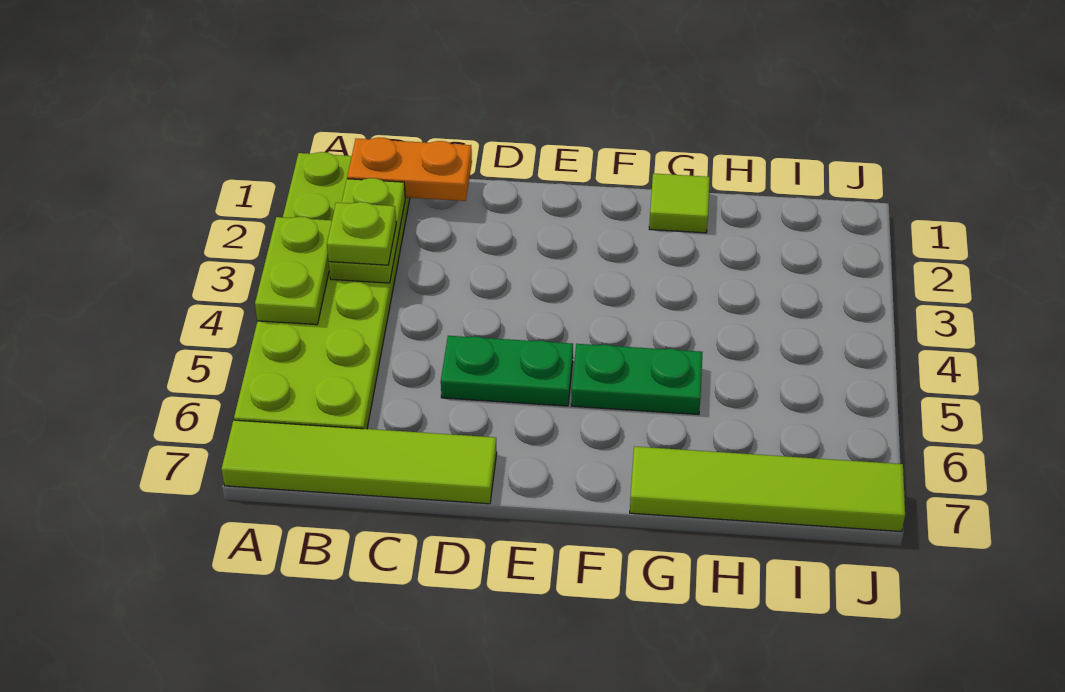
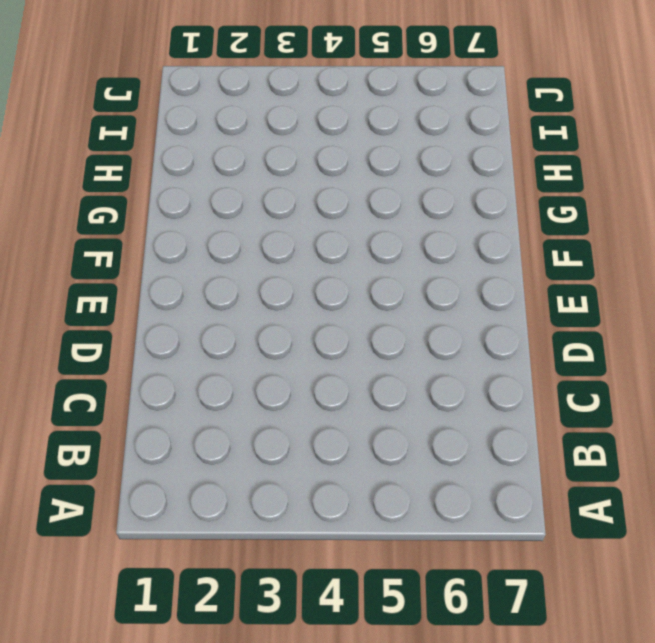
none -> lime 2x6 plate [234,152,410,429]
none -> lime 1x4 tile [221,420,497,504]

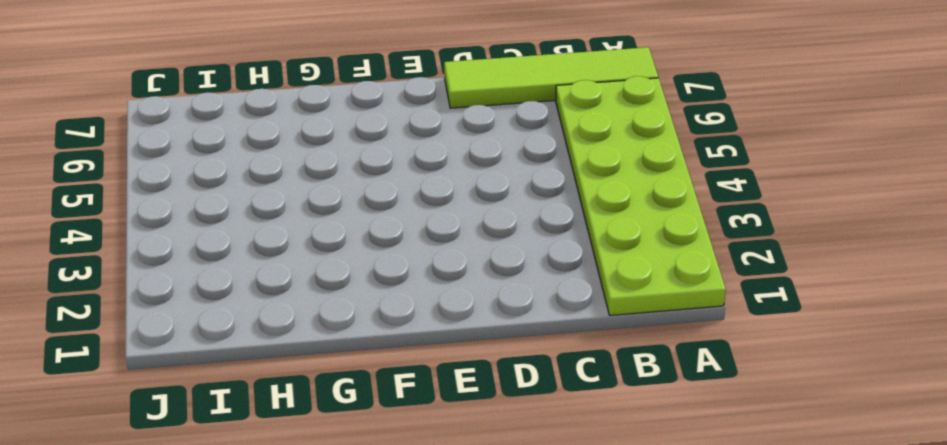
none -> green 1x2 plate [441,336,573,406]
none -> green 1x2 plate [571,344,702,415]

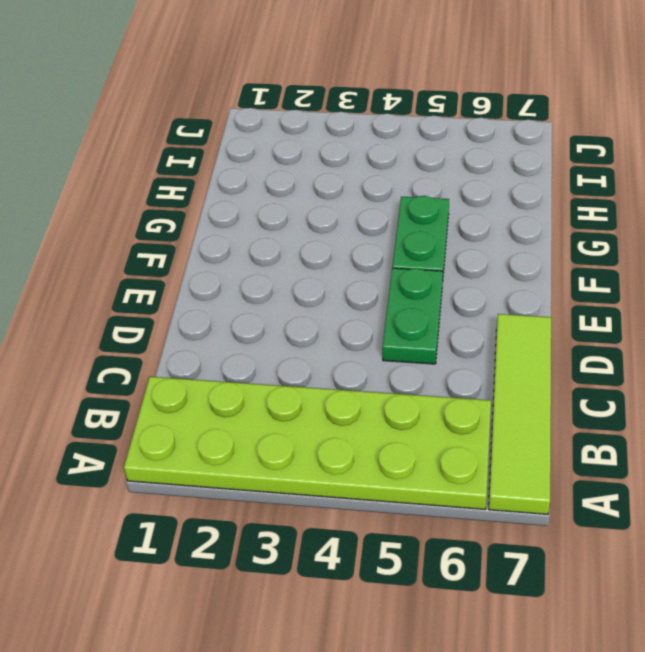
none -> lime 1x1 tile [649,174,710,233]
none -> lime 1x4 tile [630,446,905,532]

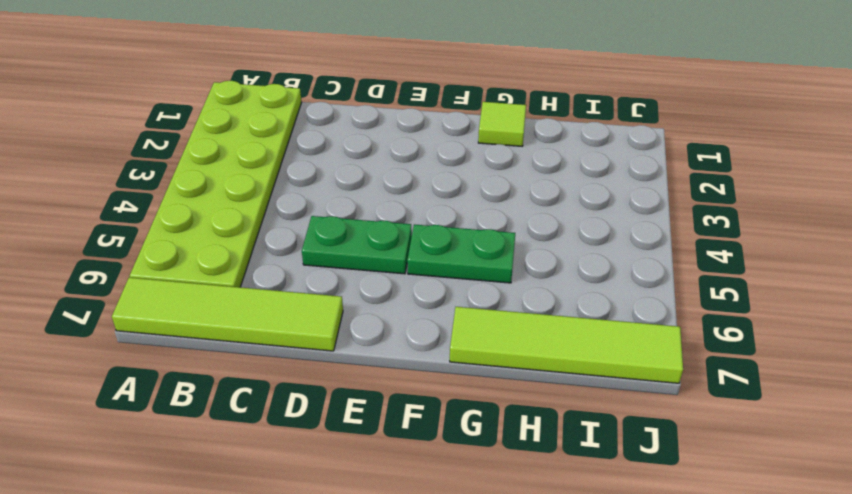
none -> lime 1x2 plate [255,217,332,325]
none -> orange 1x2 plate [347,138,472,201]

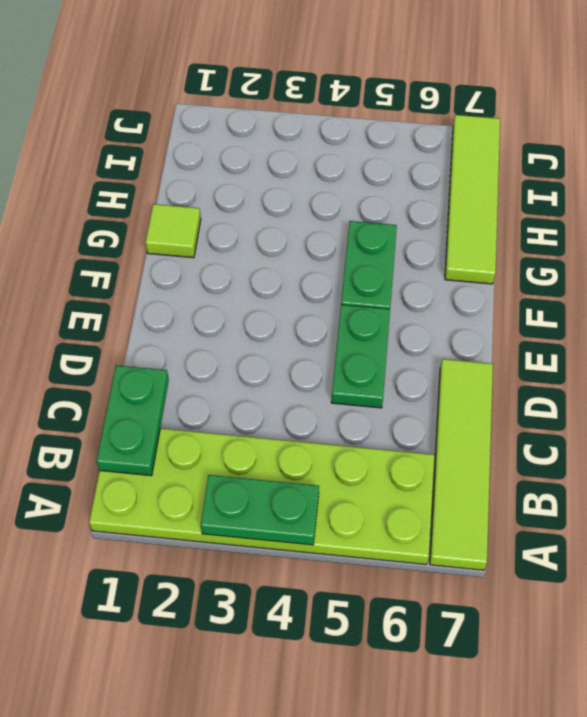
green 1x2 plate [201,475,319,545] -> lime 1x2 plate [255,217,332,325]
green 1x2 plate [96,365,169,476] -> orange 1x2 plate [347,138,472,201]
none -> lime 1x2 plate [329,178,405,283]
none -> lime 1x1 plate [327,202,396,265]

